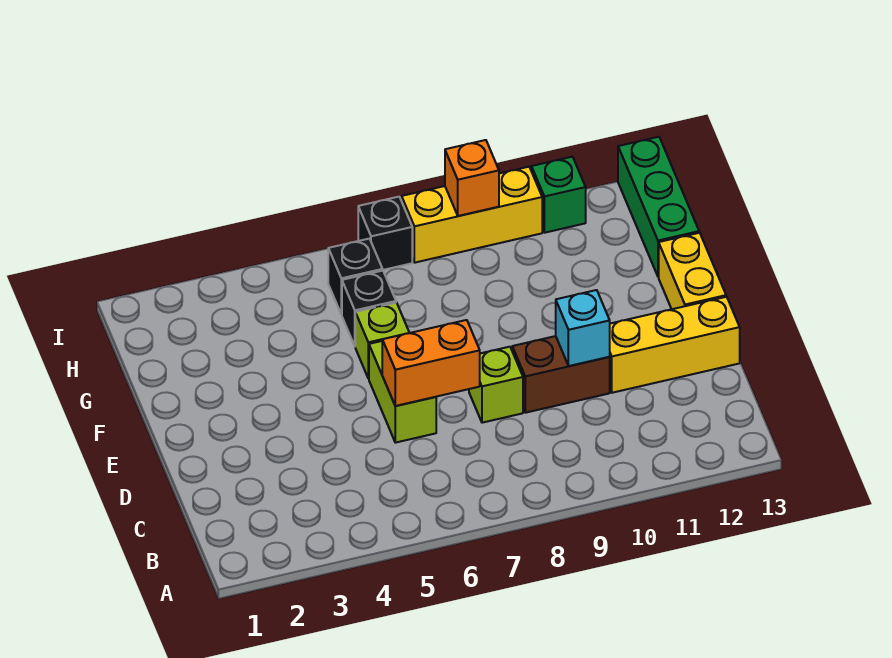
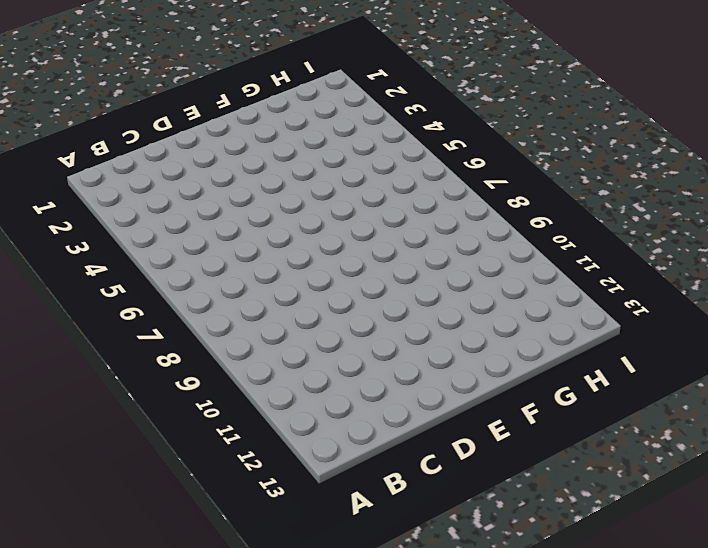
none -> lime 1x2 brick [369,341,436,443]
none -> lime 1x1 brick [469,347,523,423]
none -> brown 1x2 brick [512,336,610,413]

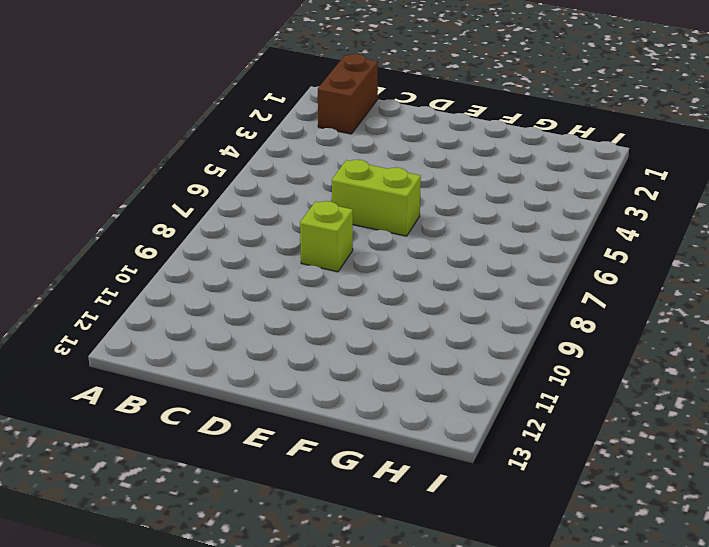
brown 1x2 brick [318,54,378,134] -> brown 1x2 brick moved to [512,336,610,413]
none -> yellow 1x3 brick [610,297,740,393]
none -> yellow 1x2 brick [659,233,726,309]
none -> lime 1x1 brick [355,303,409,379]

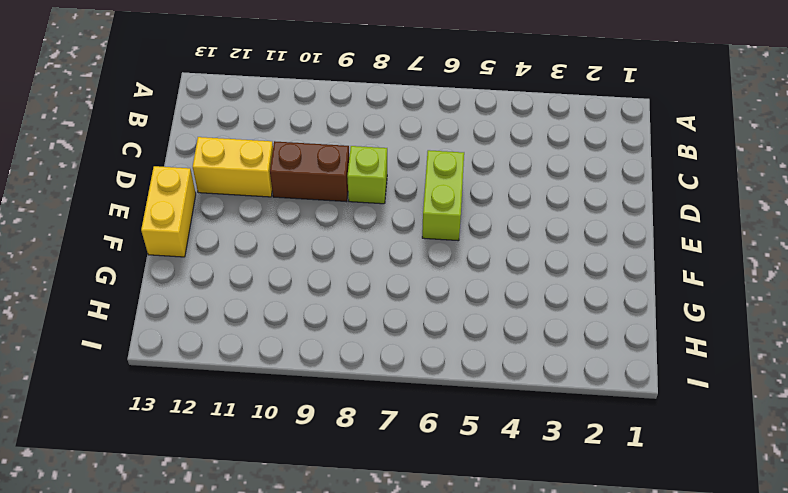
yellow 1x2 brick [193,137,273,197] -> yellow 1x3 brick [610,297,740,393]
none -> lime 1x1 brick [355,303,409,379]
none -> black 1x1 brick [342,271,396,346]
none -> green 1x3 brick [618,137,699,277]

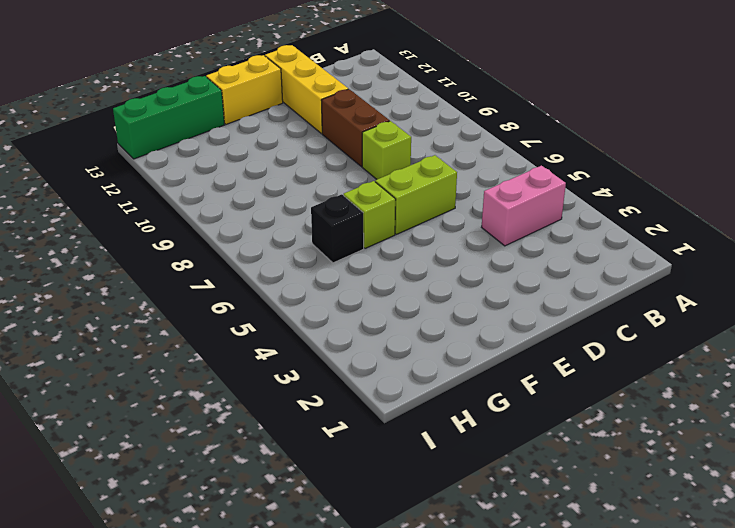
pink 1x2 brick [482,166,566,246] -> none
none -> black 1x1 brick [328,239,383,315]
none -> black 1x1 brick [358,197,412,270]
none -> yellow 1x3 brick [402,167,542,263]

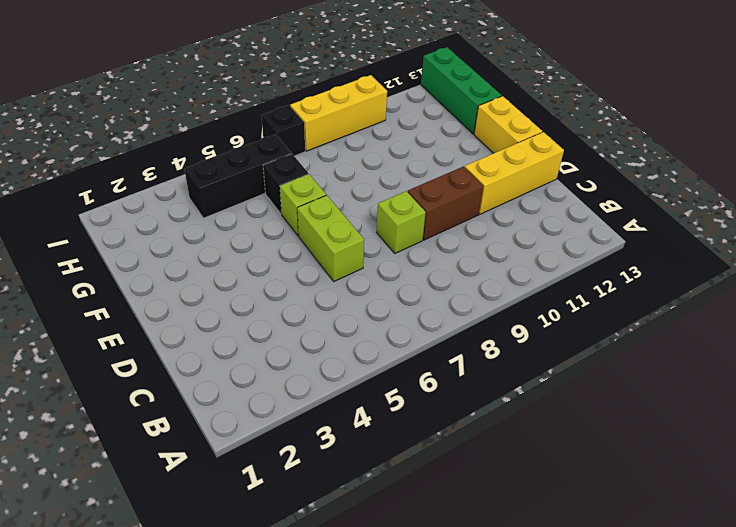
black 1x3 brick [185,134,291,218] -> black 1x1 brick [328,239,383,315]
none -> green 1x1 brick [531,157,586,233]
none -> orange 1x2 brick [382,320,480,406]
none -> cyan 1x1 brick [556,290,610,366]

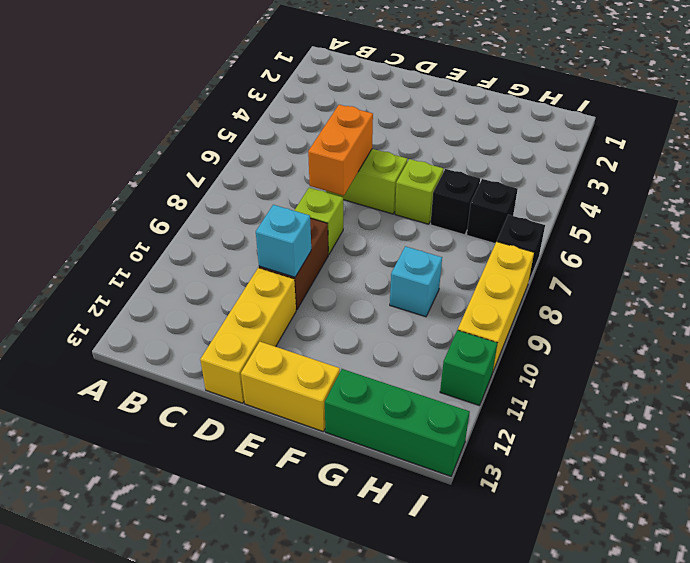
cyan 1x1 brick [390,246,442,317] -> none
none -> orange 1x1 brick [445,140,499,216]

